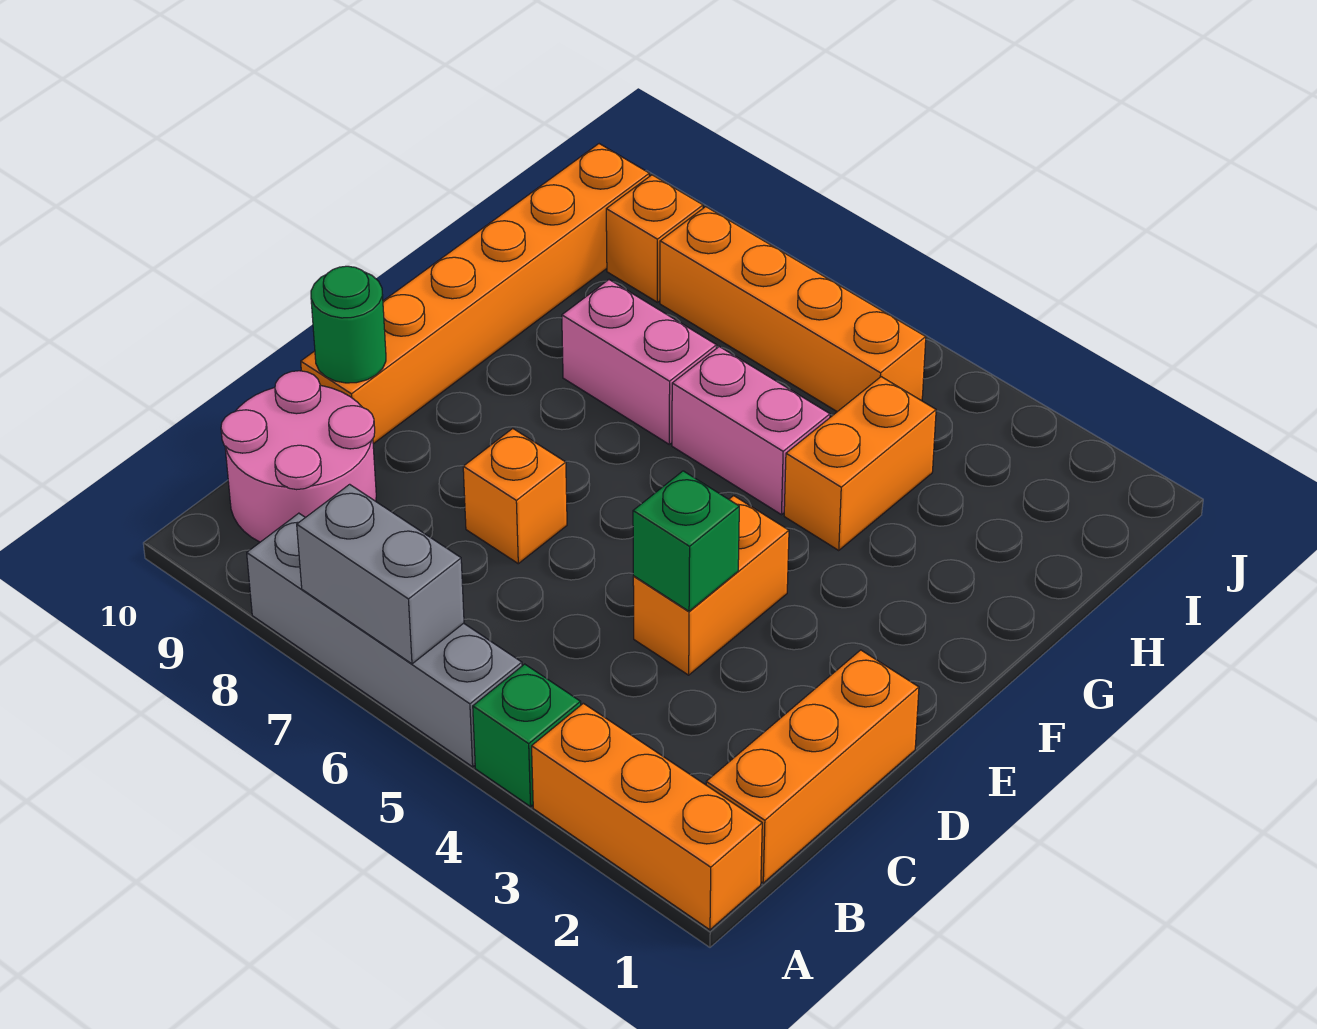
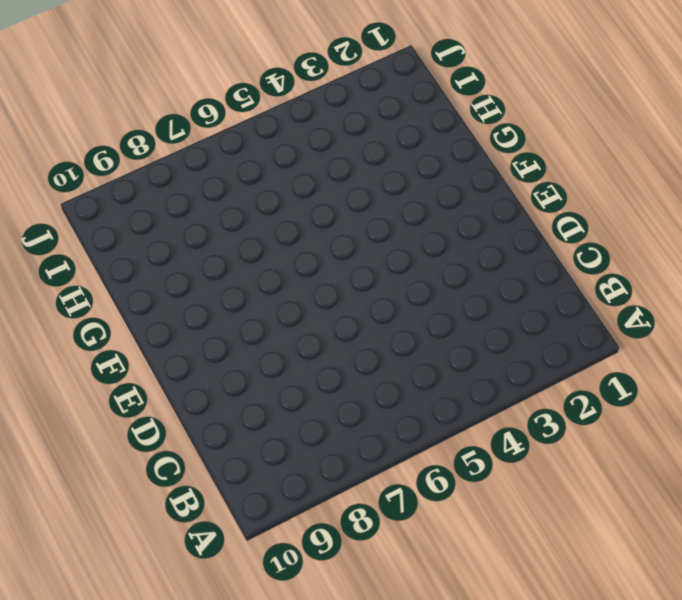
none -> orange 1x3 brick [532,703,762,930]
none -> green 1x1 brick [473,664,581,807]
none -> grey 1x4 brick [247,513,522,767]

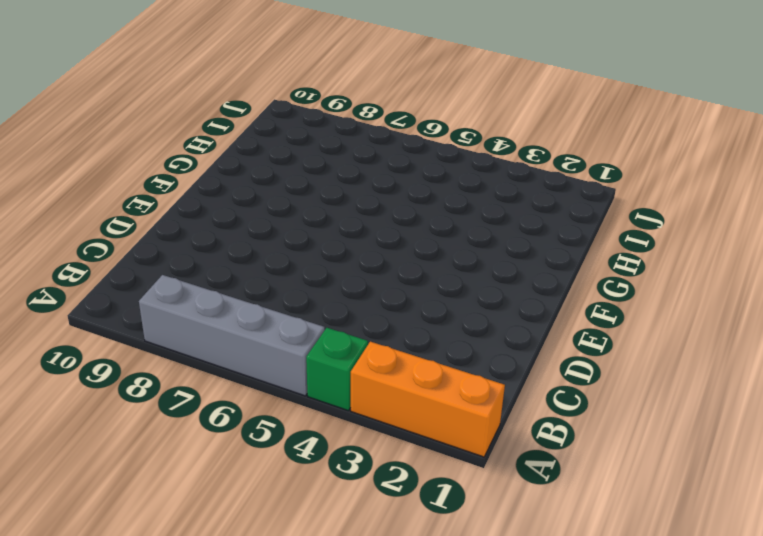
none -> orange 1x3 brick [706,650,919,883]
none -> pink 2x2 round brick [221,371,376,542]
none -> orange 1x2 brick [633,496,789,675]

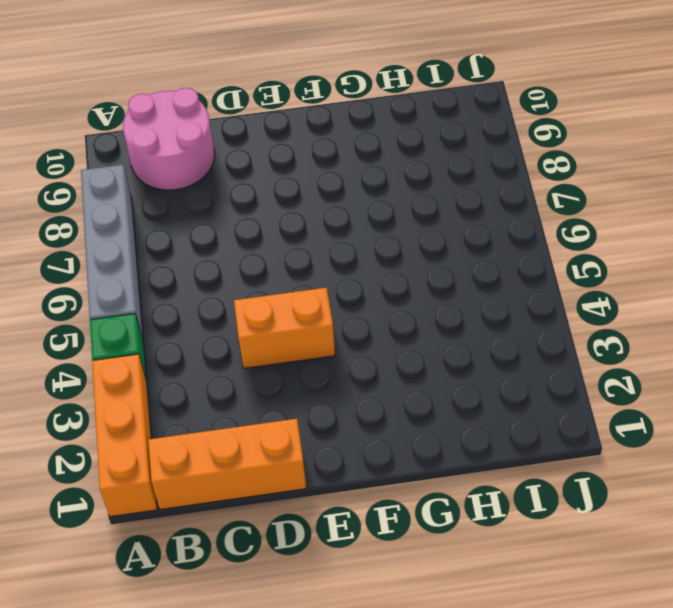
none -> orange 1x1 brick [463,428,567,564]
none -> orange 1x6 brick [301,144,649,444]
none -> orange 1x2 brick [784,377,936,550]

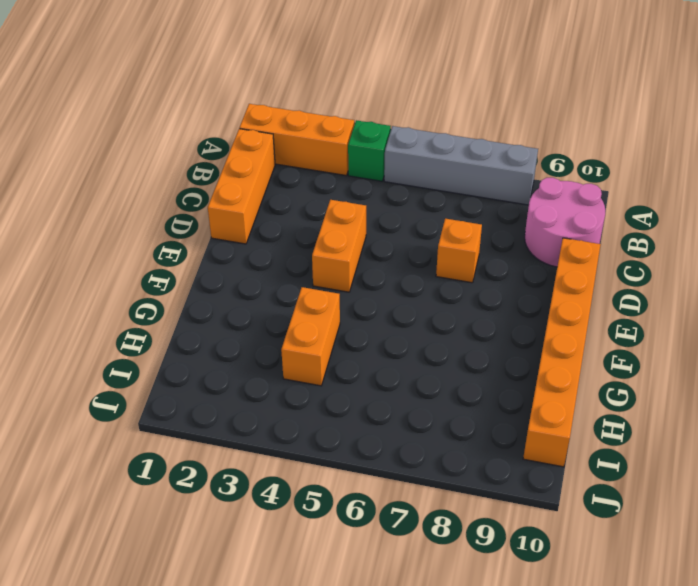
none -> pink 1x2 brick [672,347,830,515]
none -> pink 1x2 brick [562,280,717,444]
none -> orange 1x4 brick [660,207,926,412]

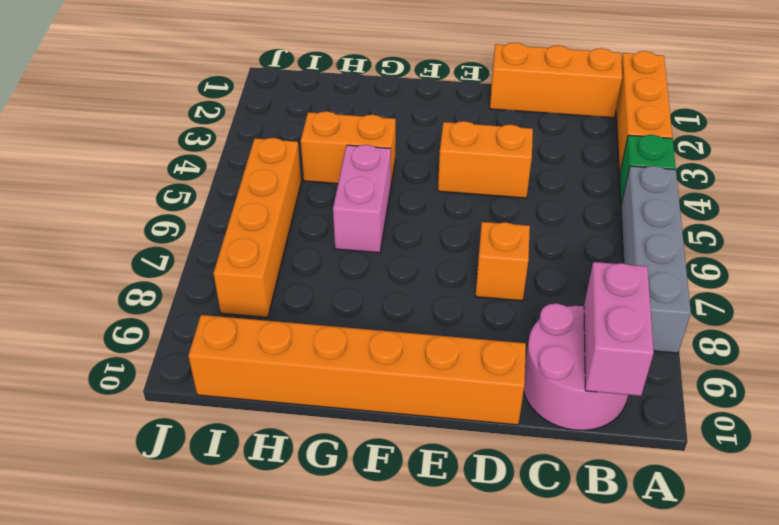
pink 1x2 brick [584,262,654,396] -> pink 1x2 brick moved to [562,280,717,444]
none -> orange 1x1 brick [606,175,703,302]
none -> grey 1x2 brick [297,484,464,664]
none -> green 1x1 brick [633,471,739,611]

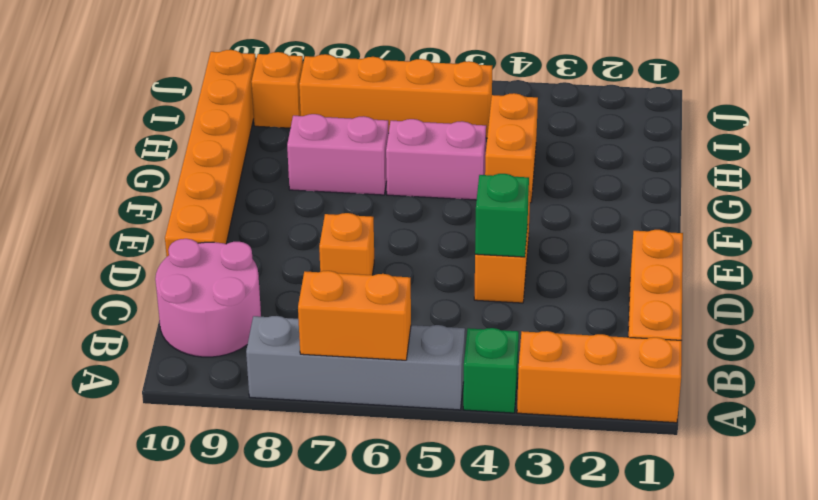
orange 1x2 brick [298,271,411,360] -> grey 1x2 brick [297,484,464,664]
none -> green 1x1 round brick [311,266,386,383]

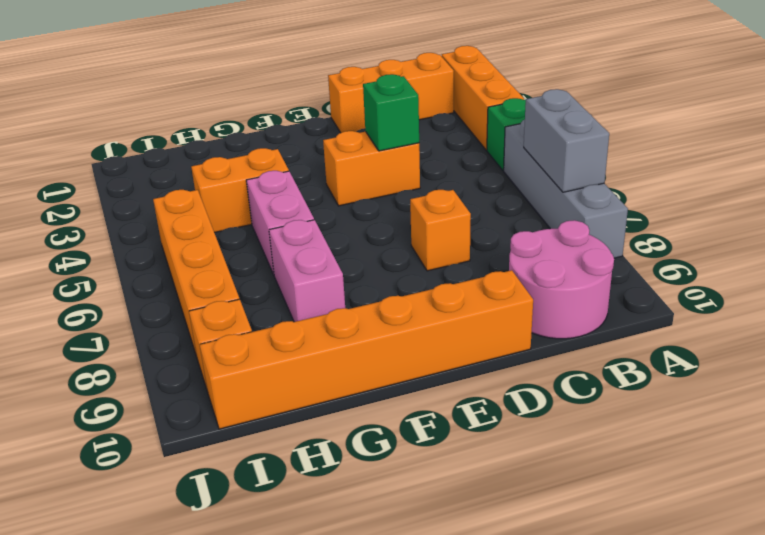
none -> green 1x1 round brick [311,266,386,383]

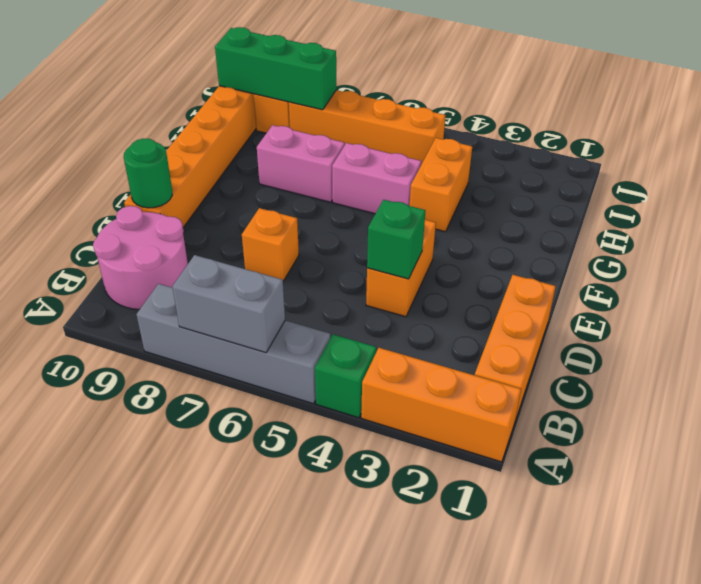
green 1x3 brick [215,27,336,110] -> none

